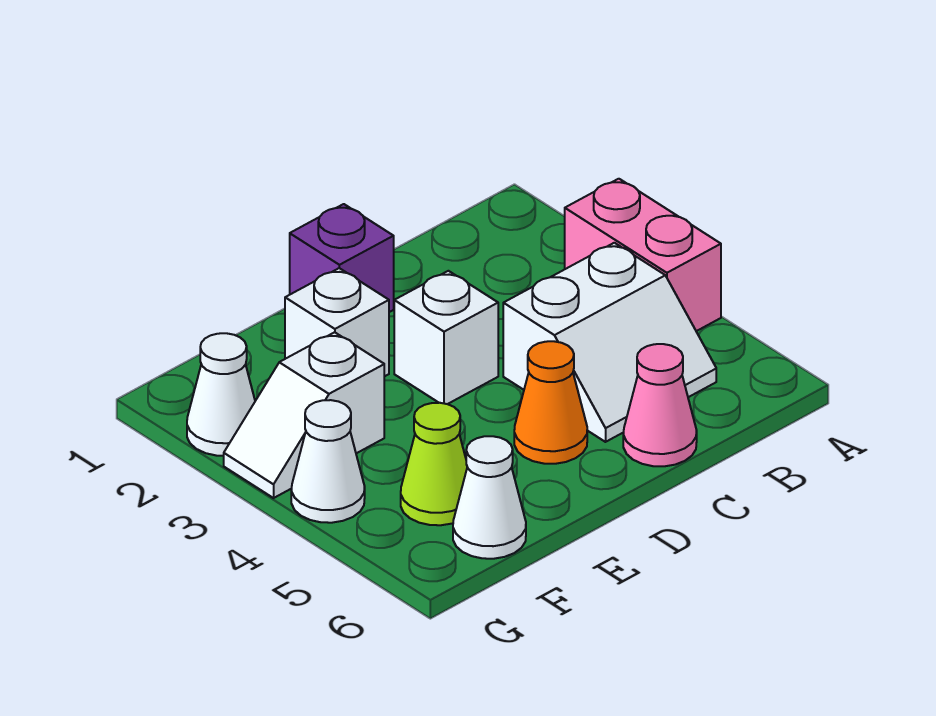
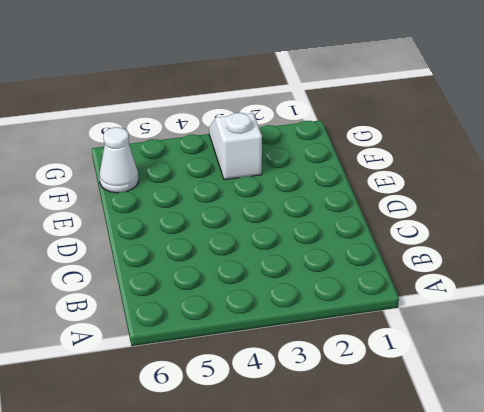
none -> pink 1x2 brick [565,179,721,331]
none -> white 2x2 slope [503,243,716,442]
none -> pink 1x1 cone [623,344,697,466]

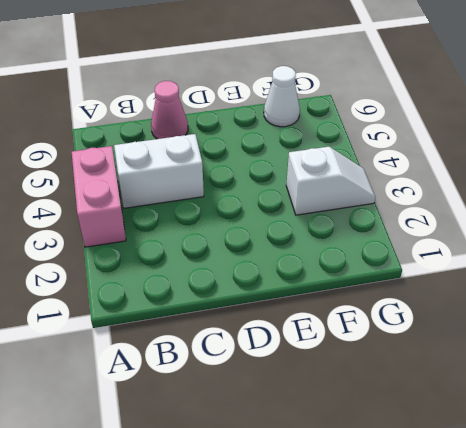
none -> purple 1x1 brick [290,204,394,312]
none -> white 1x1 brick [394,271,498,404]
none -> orange 1x1 cone [514,341,587,464]

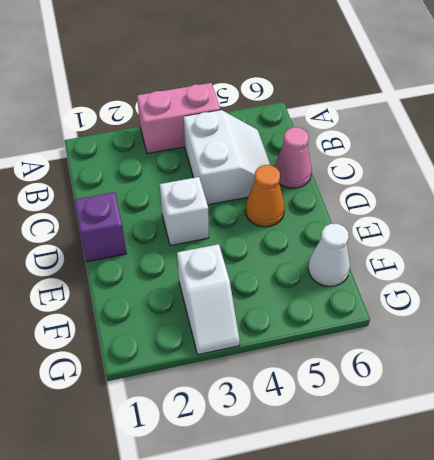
none -> white 1x1 brick [285,268,389,377]
none -> lime 1x1 cone [401,403,467,525]
none -> white 1x1 cone [187,333,255,456]

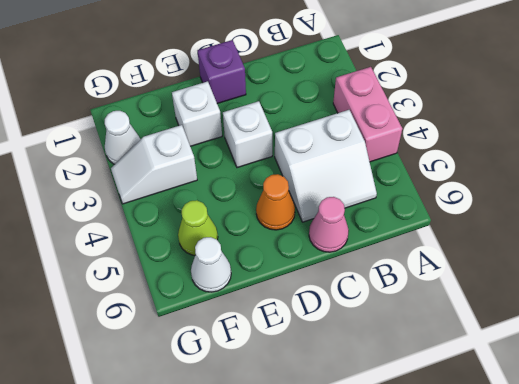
none -> white 1x1 cone [291,400,365,523]

